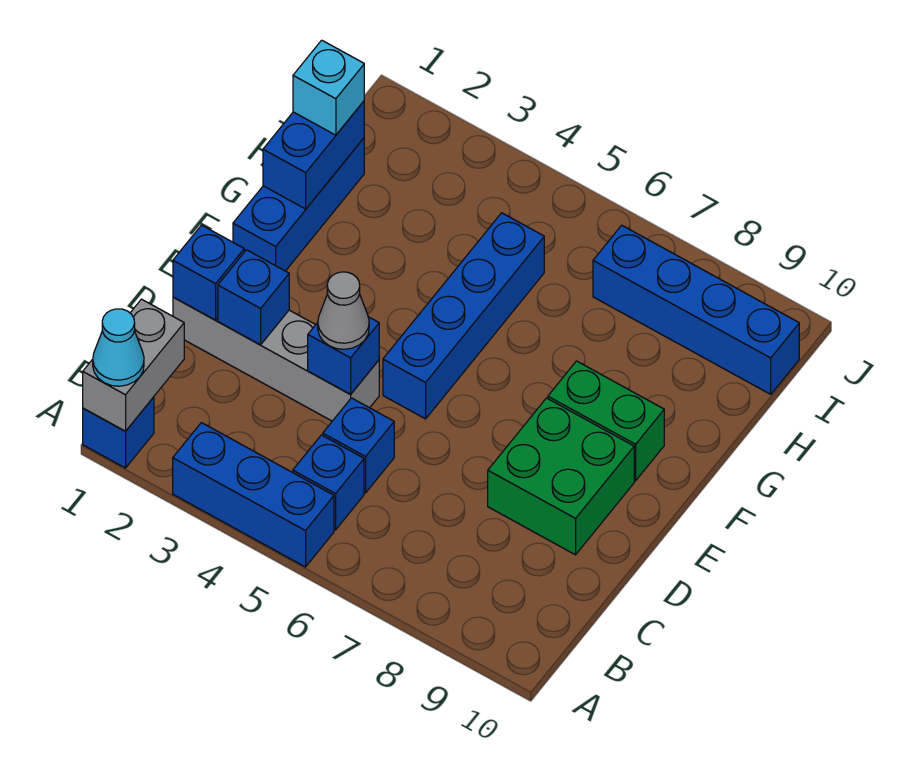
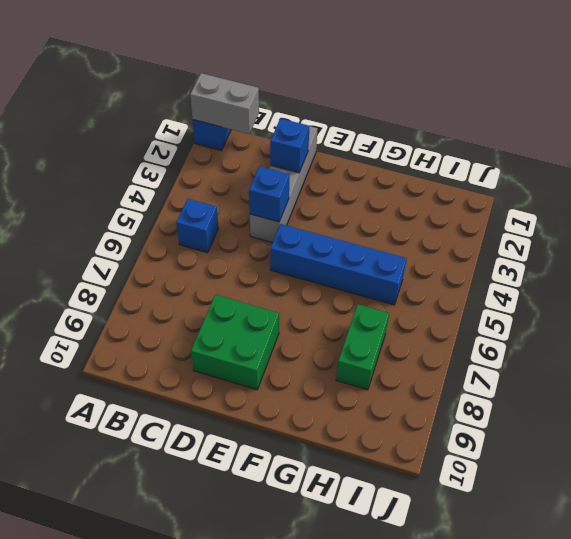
green 1x2 brick [336,304,389,390] -> green 1x2 brick moved to [548,361,664,481]
none -> blue 1x3 brick [173,423,334,567]
none -> blue 1x1 brick [323,398,394,493]
none -> blue 1x3 brick [233,138,364,271]

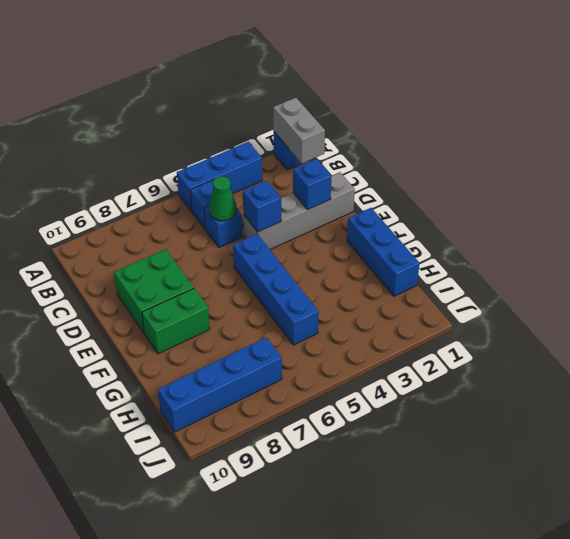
green 1x1 cone [209,176,237,221] -> none
none -> blue 1x1 brick [173,225,244,320]
none -> blue 1x2 brick [263,101,364,209]
none -> cyan 1x1 cone [93,309,144,386]

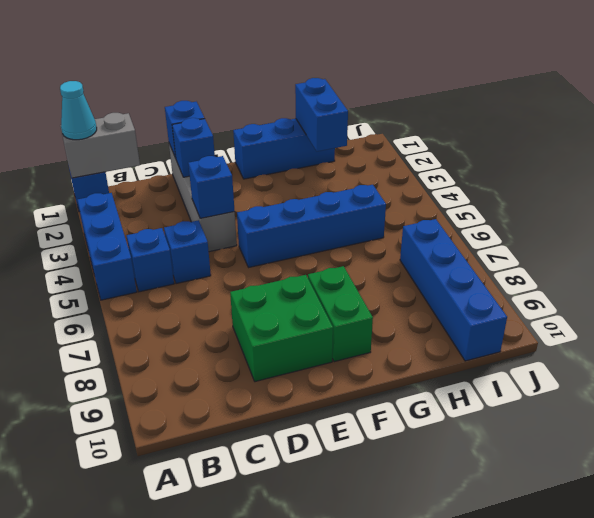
blue 1x2 brick [295,78,348,151] -> blue 1x2 brick turned to [263,101,364,209]
none -> grey 1x1 cone [318,272,369,349]
none -> cyan 1x1 brick [293,40,364,135]

